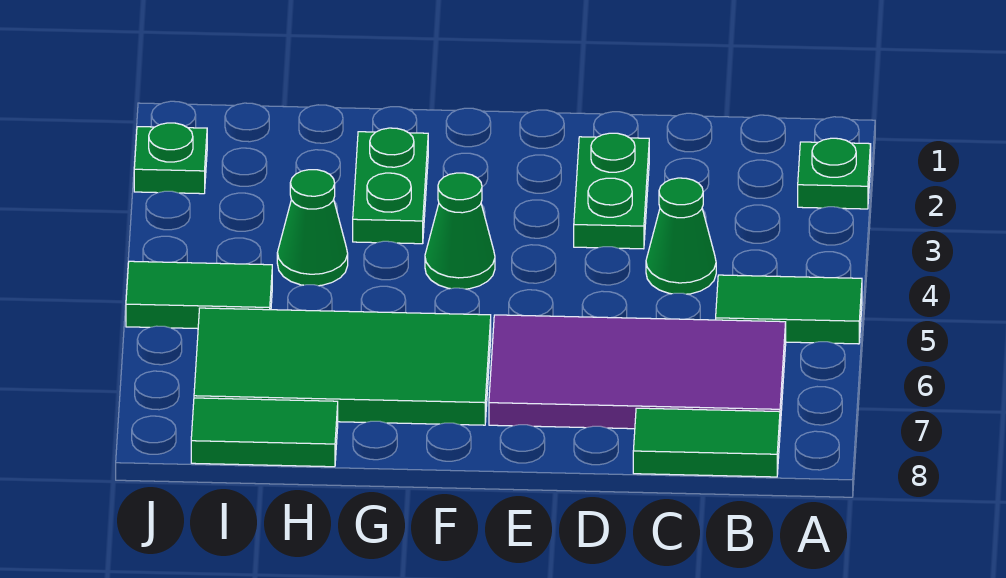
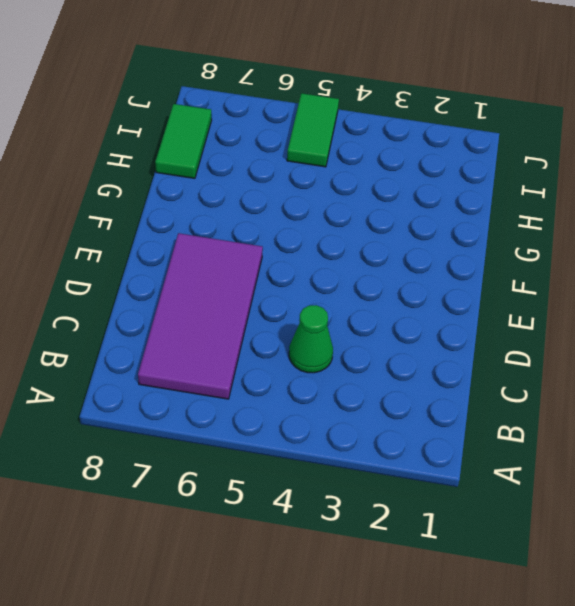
none -> green 1x1 plate [798,138,871,209]
none -> green 1x2 tile [716,275,862,344]
none -> green 1x2 tile [633,408,780,477]

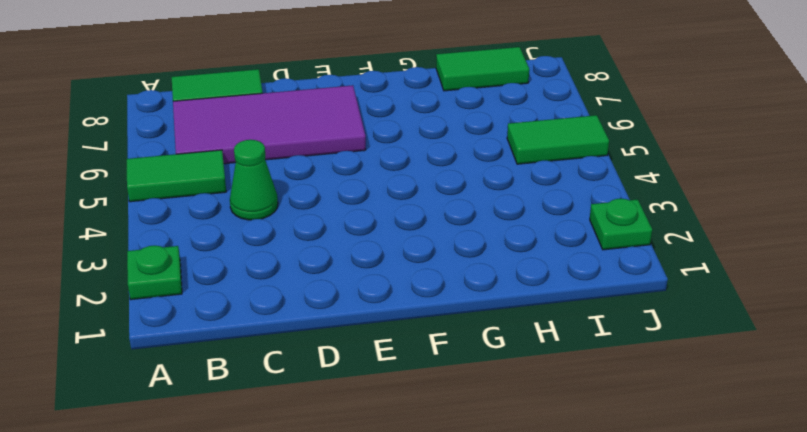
none -> green 1x2 plate [574,133,649,249]
none -> green 1x1 cone [425,173,495,289]
none -> green 2x4 tile [194,308,491,425]

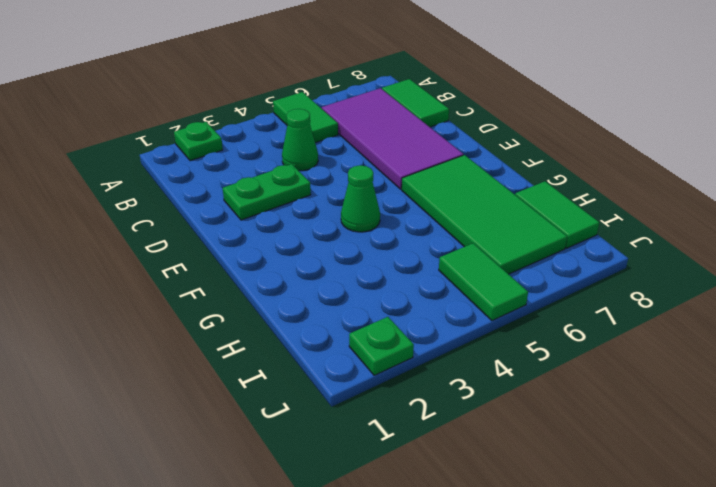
none -> green 1x2 plate [353,128,428,244]
none -> green 1x1 cone [277,170,348,286]

